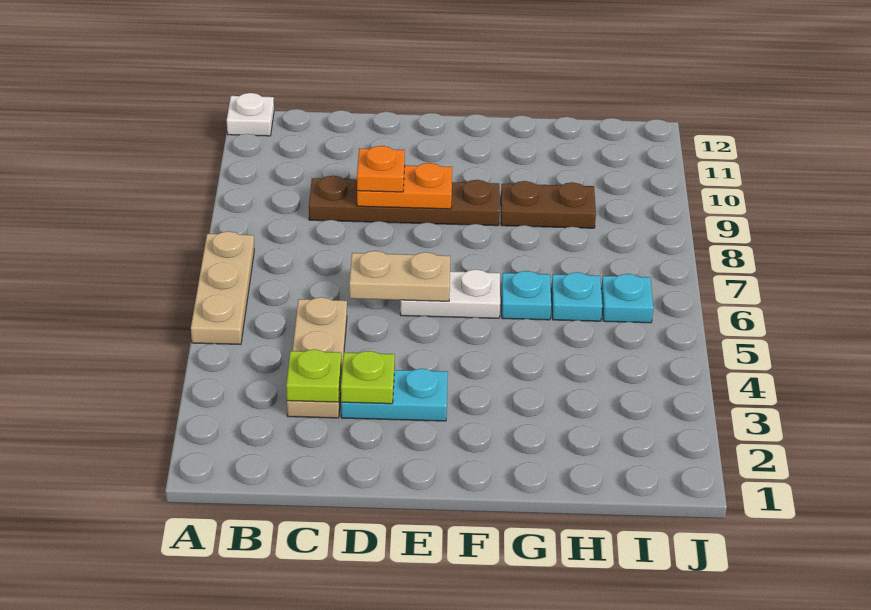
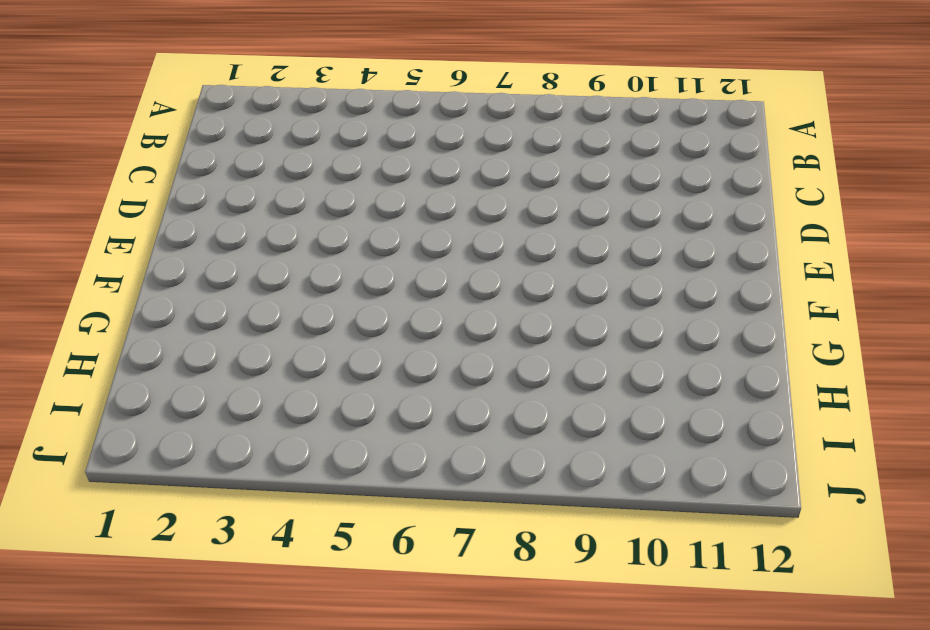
none -> tan 1x3 plate [191,231,254,344]
none -> white 1x1 plate [227,93,274,136]
none -> tan 1x3 plate [287,297,347,418]

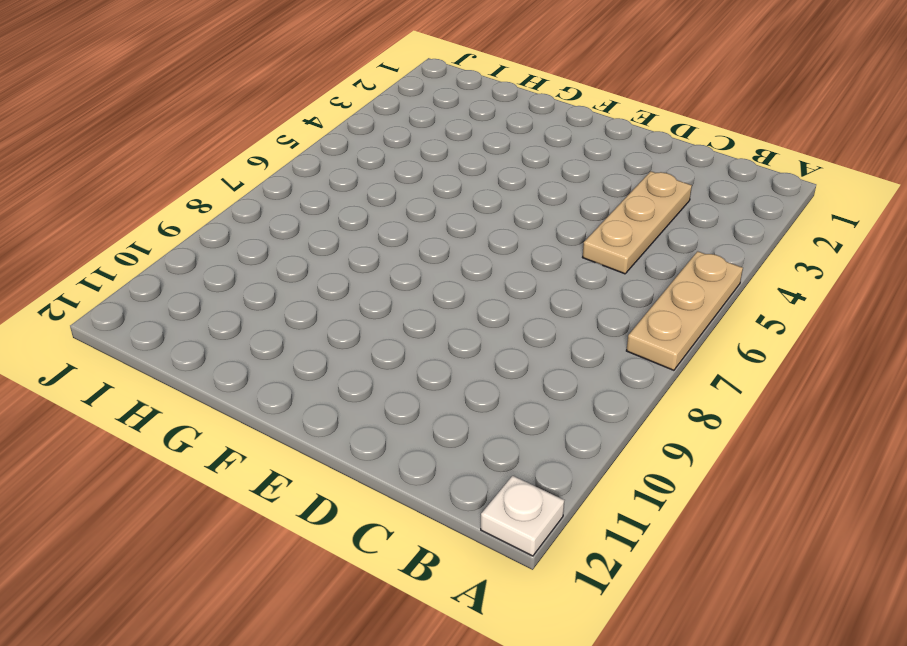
none -> brown 1x4 plate [309,176,499,226]
none -> cyan 1x2 plate [341,369,448,421]
none -> white 1x2 plate [400,269,500,318]

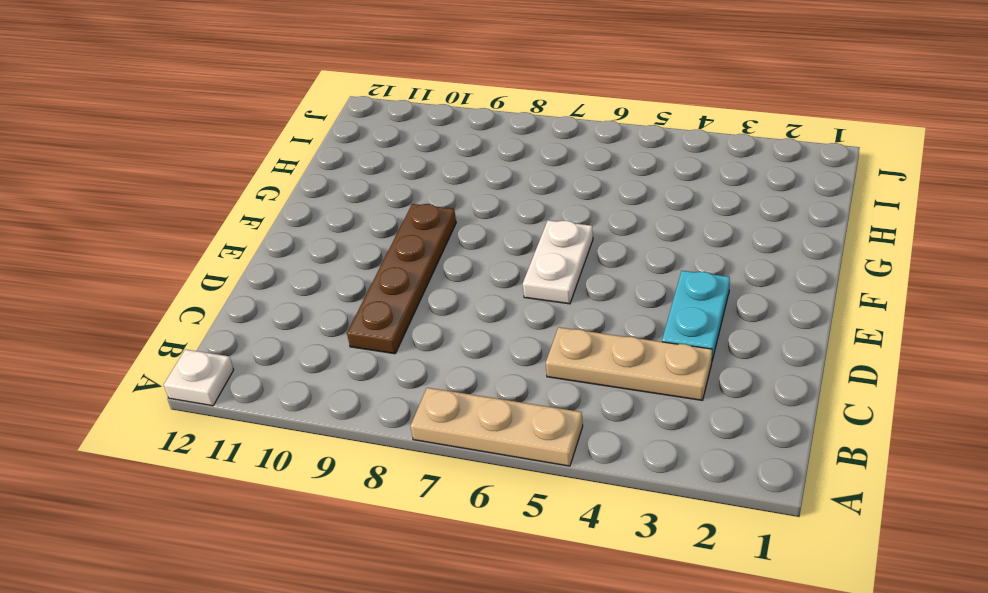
none -> cyan 1x1 plate [502,271,551,320]
none -> brown 1x2 plate [501,181,596,228]
none -> cyan 1x1 plate [551,272,602,321]

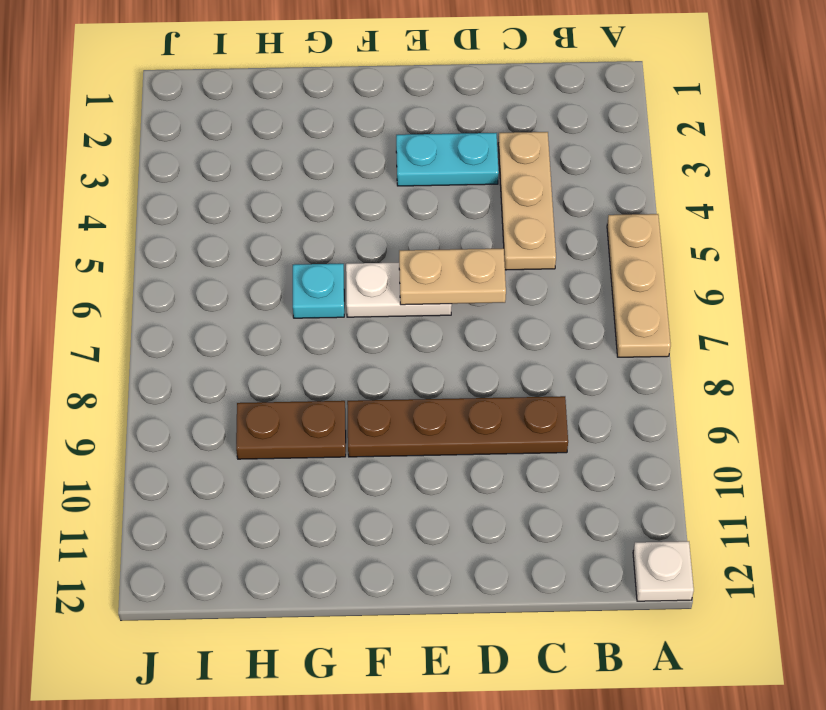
none -> cyan 1x1 plate [551,272,602,321]
none -> cyan 1x1 plate [601,274,653,323]
none -> lime 1x1 plate [286,349,341,402]

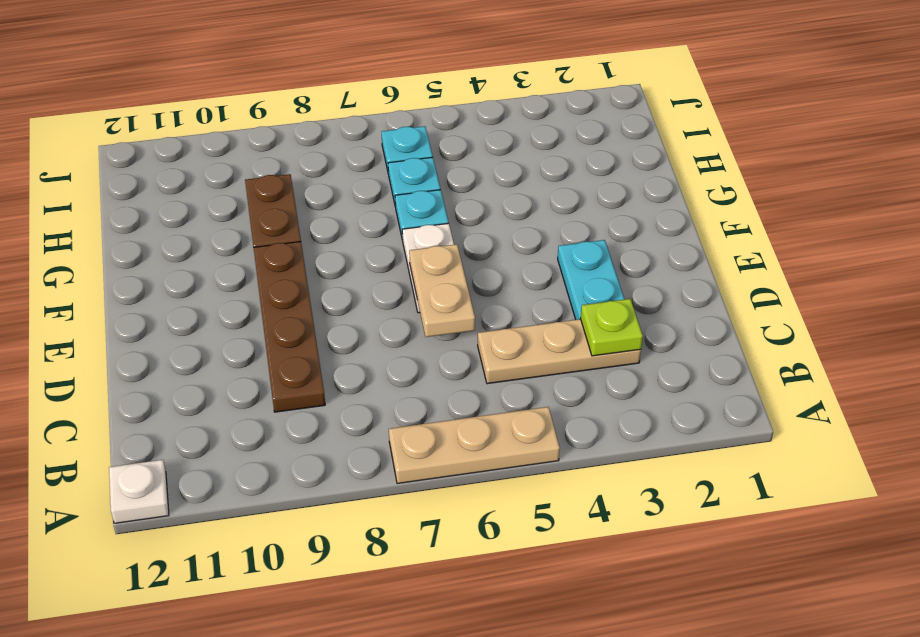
none -> lime 1x1 plate [341,351,395,404]
none -> orange 1x2 plate [357,163,452,209]
none -> orange 1x1 plate [357,146,405,192]

